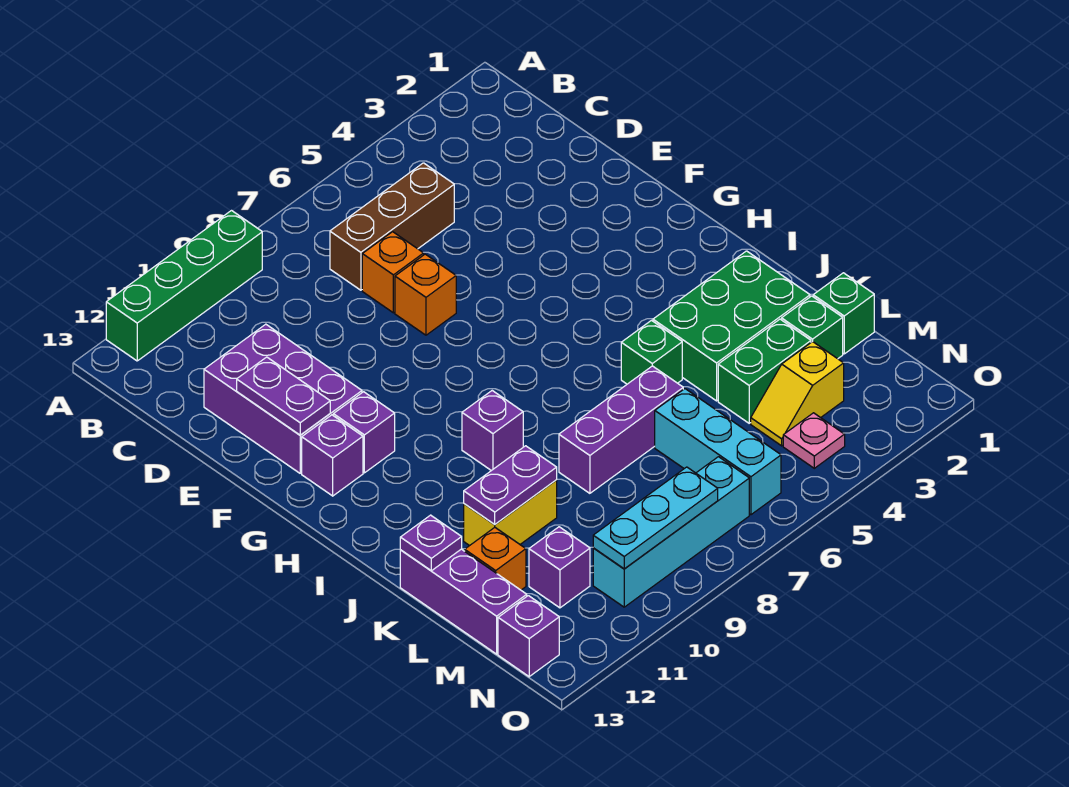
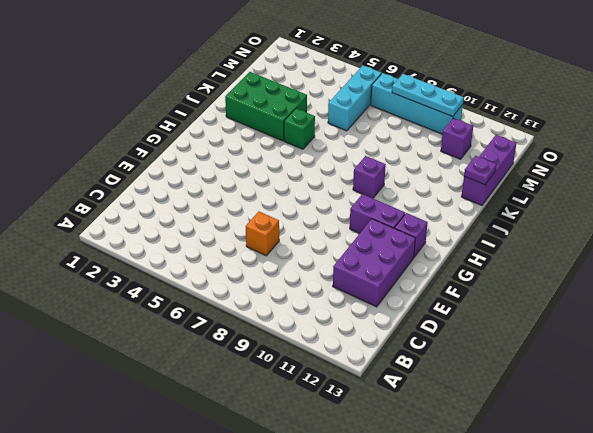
purple 1x2 brick [350,194,405,233] -> purple 1x1 brick [333,392,395,473]
none -> green 1x4 brick [106,211,262,361]
none -> brown 1x3 brick [330,163,454,290]
none -> orange 1x1 brick [395,254,456,335]

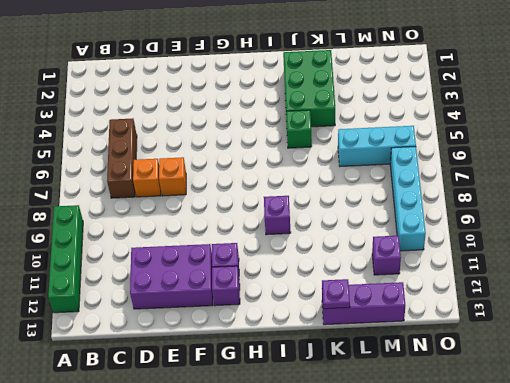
none -> purple 1x3 brick [559,366,683,493]
none -> yellow 1x2 brick [464,480,557,546]
none -> green 1x1 brick [813,273,874,354]

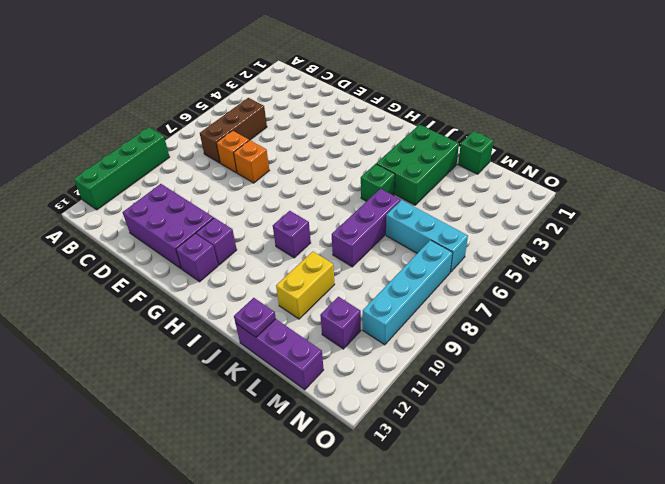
none -> green 1x1 brick [782,296,843,359]
none -> green 1x2 brick [718,319,811,423]
none -> orange 1x1 brick [465,528,526,590]

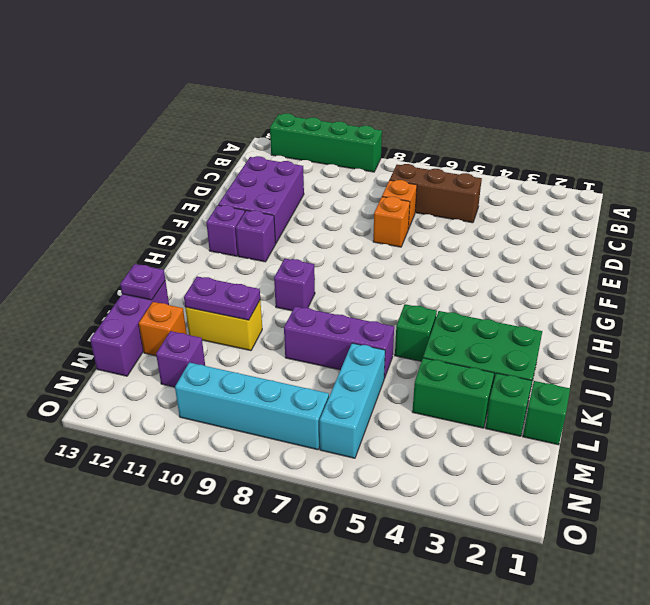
none -> yellow 1x2 slope [751,342,844,446]
none -> pink 1x1 plate [783,413,845,468]
none -> purple 1x1 brick [498,596,559,677]

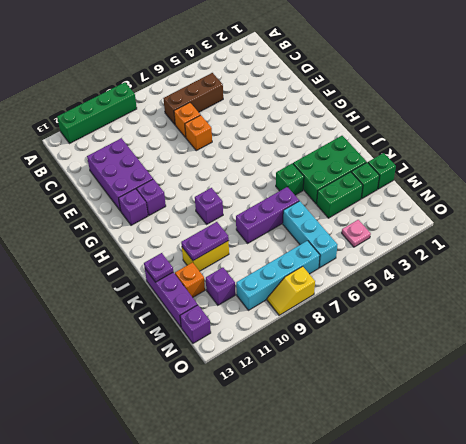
yellow 1x2 slope [267,266,315,315] -> yellow 1x2 slope moved to [751,342,844,446]
none -> purple 1x2 plate [237,357,330,435]
none -> cyan 1x3 plate [593,467,718,569]

